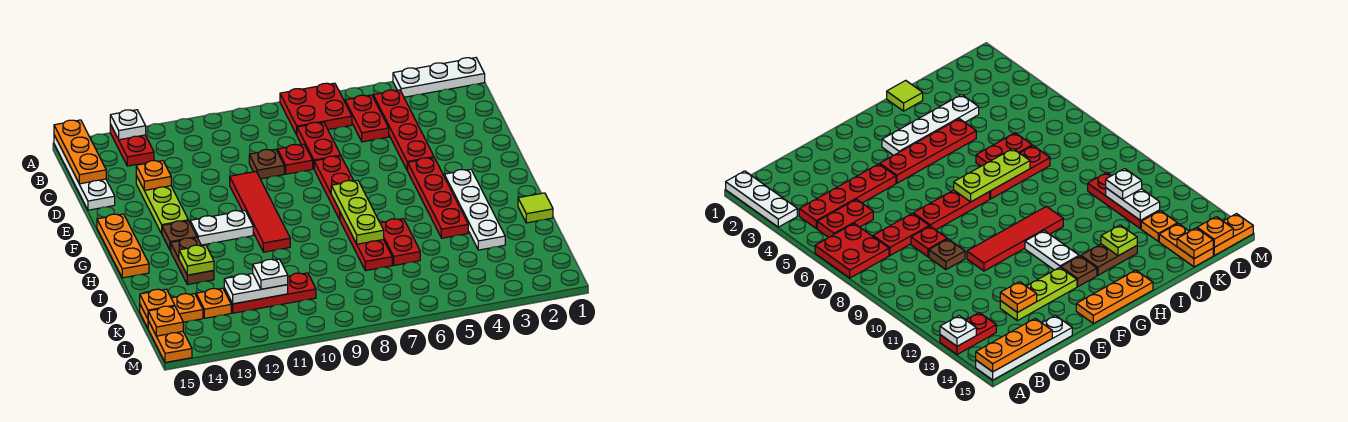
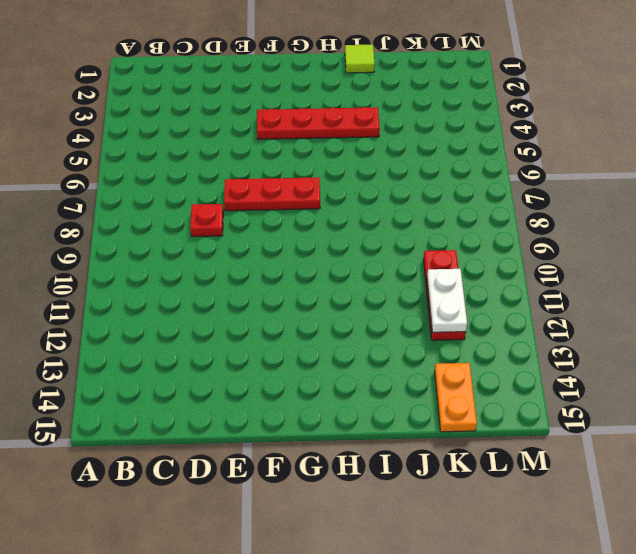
none -> white 1x3 plate [393,58,485,97]
none -> red 2x2 plate [280,83,352,135]
none -> red 1x2 plate [110,124,154,166]
none -> white 1x4 plate [54,135,115,210]

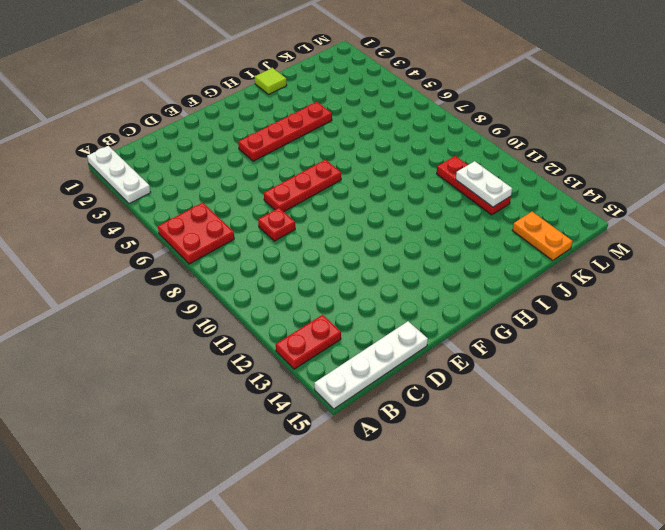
none -> red 1x4 plate [373,90,434,170]
none -> red 1x2 plate [345,95,389,142]
none -> red 1x2 plate [297,122,341,168]
none -> brown 1x1 plate [249,149,284,179]

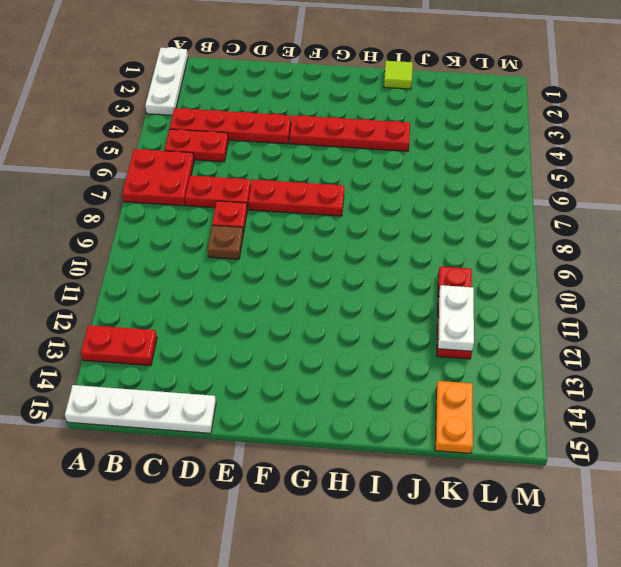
none -> lime 1x3 plate [136,176,188,233]
none -> red 1x4 tile [230,172,290,252]
none -> orange 1x3 plate [97,214,149,278]
none -> white 1x4 plate [444,169,505,250]

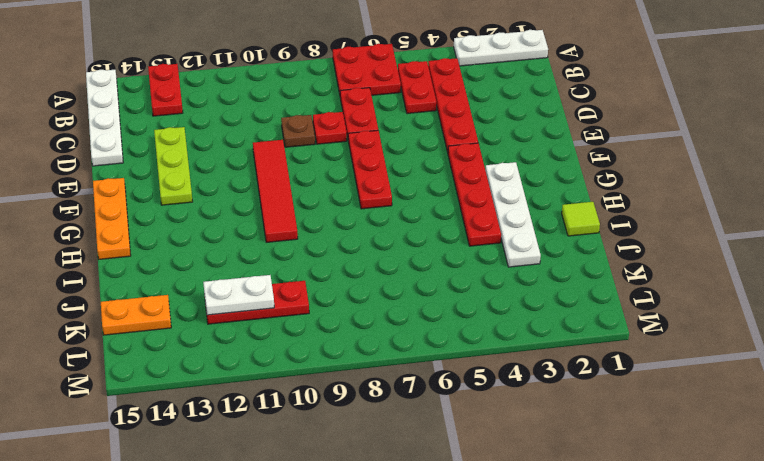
none -> white 1x2 plate [190,211,253,245]
none -> brown 1x1 plate [162,221,197,251]
none -> red 1x3 plate [340,213,392,271]
none -> brown 1x2 plate [171,238,214,285]

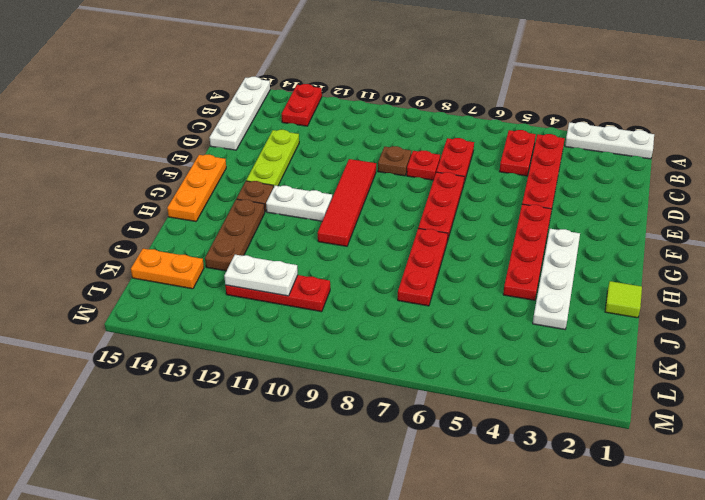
brown 1x3 plate [205,199,265,271] -> brown 1x2 plate [171,238,214,285]
none -> red 2x2 plate [280,83,352,135]
none -> red 1x2 plate [380,219,420,265]
none -> orange 1x1 plate [196,288,231,318]
none -> orange 1x2 plate [148,321,192,363]

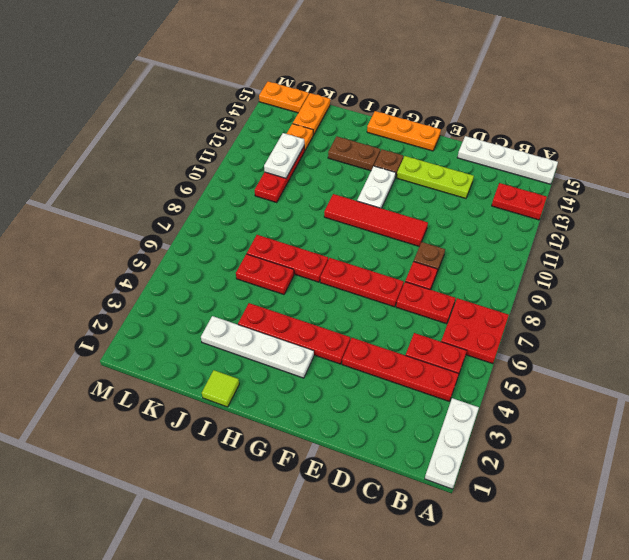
none -> white 1x1 plate [110,110,146,140]
none -> orange 1x3 plate [54,120,106,184]
none -> orange 1x1 plate [136,161,171,190]
none -> lime 1x3 plate [331,180,384,244]

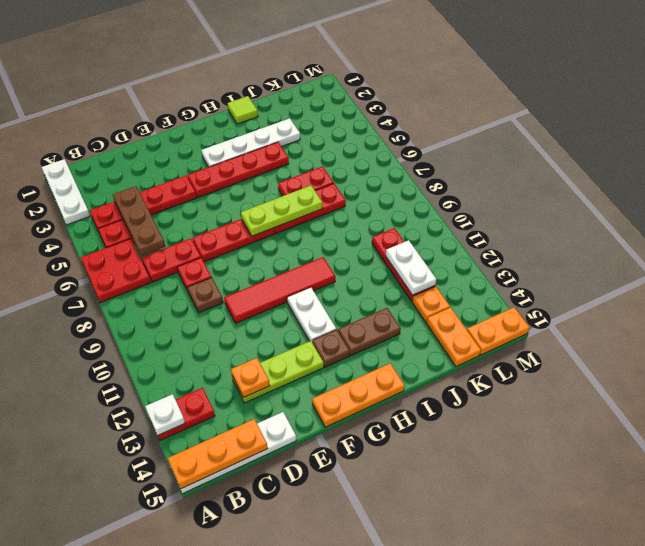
brown 1x3 plate [113,186,165,256] -> none
none -> lime 1x1 plate [179,245,214,275]
none -> orange 1x1 plate [140,289,175,319]
none -> orange 1x1 plate [148,306,183,336]
none -> white 1x1 plate [253,259,288,289]

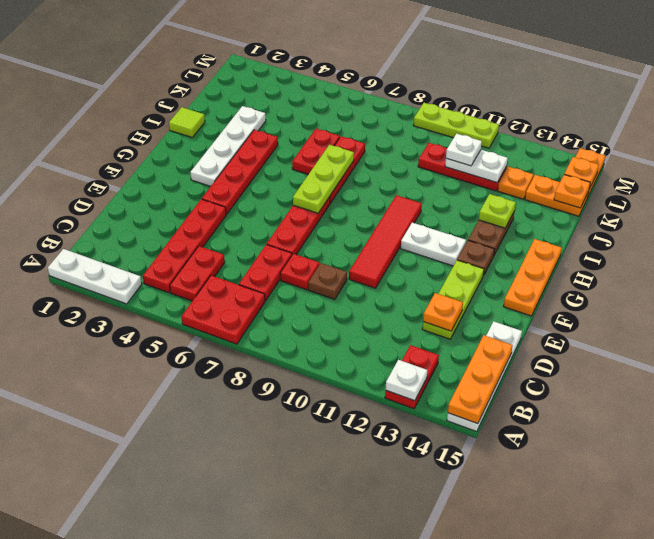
lime 1x3 plate [413,103,499,148] -> none

